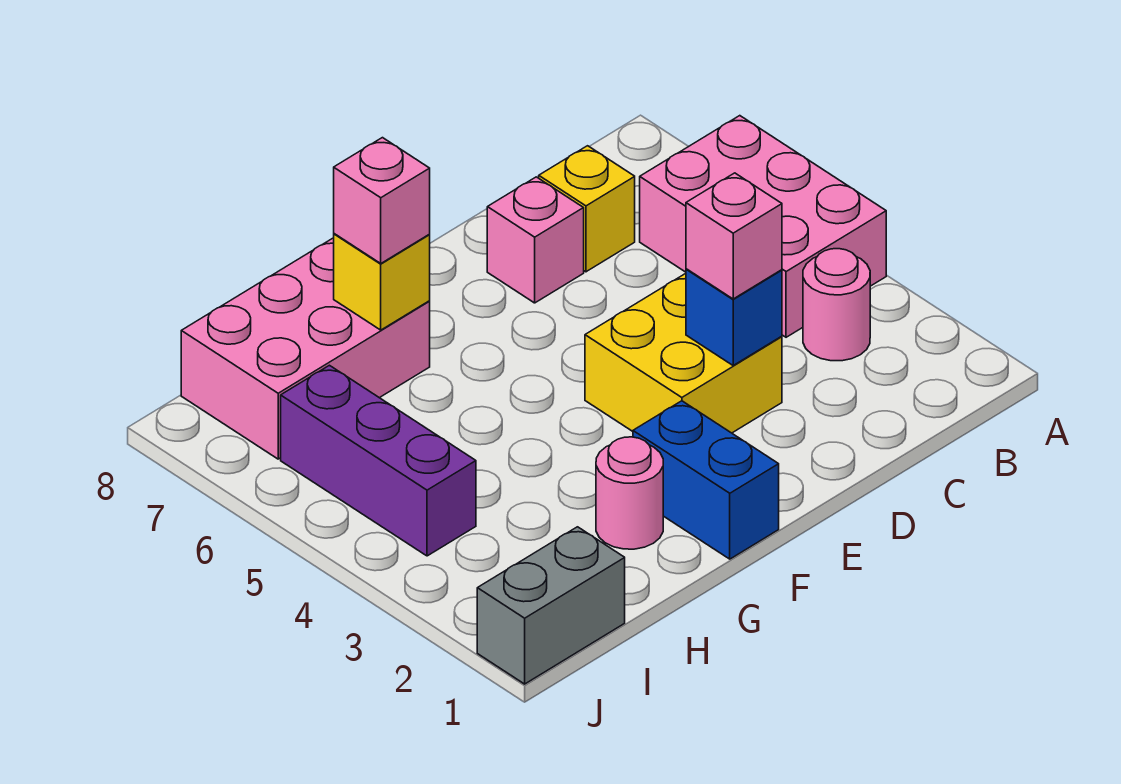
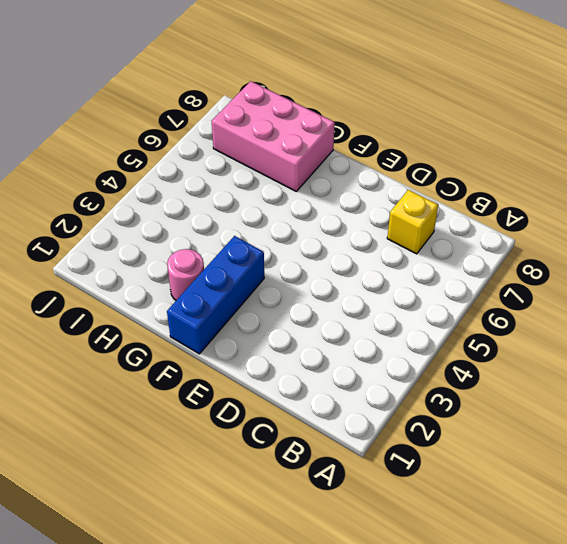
blue 1x3 brick [167,236,264,354] -> blue 1x2 brick [633,401,779,559]
none -> pink 2x3 brick [640,116,886,337]
none -> pink 1x1 round brick [803,249,870,361]
none -> yellow 2x2 brick [585,274,782,433]

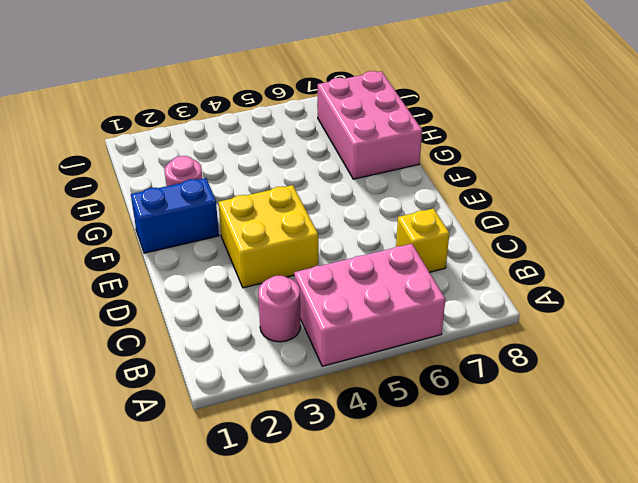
none -> pink 1x1 brick [487,177,584,303]
none -> grey 1x2 brick [477,527,625,684]
none -> purple 1x3 brick [281,365,476,556]

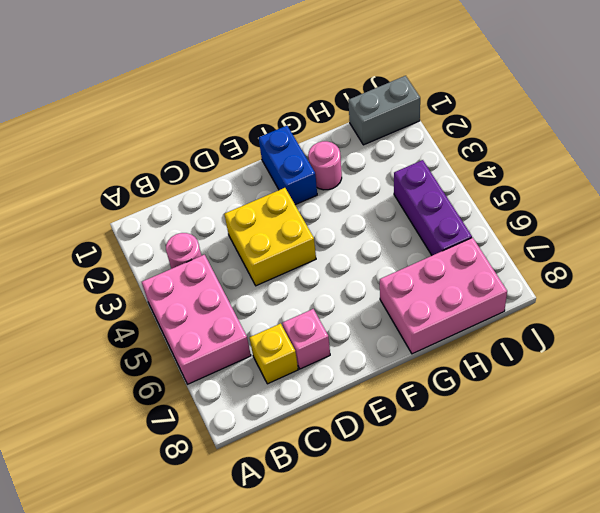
none -> blue 1x1 brick [686,269,782,365]
none -> yellow 1x1 brick [334,234,430,330]
none -> pink 1x1 brick [686,173,782,299]

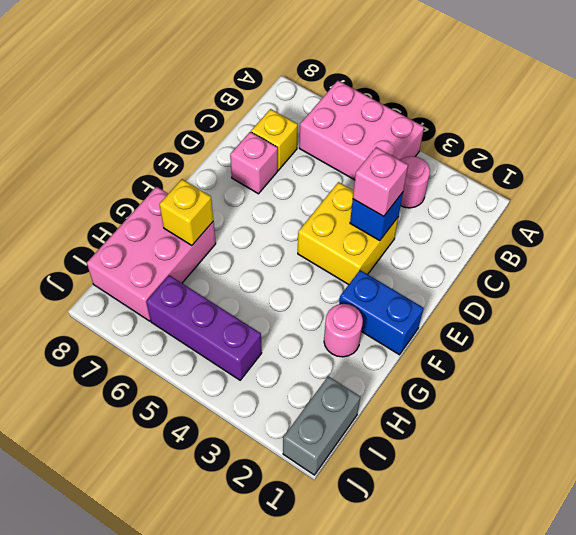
none -> pink 1x1 brick [334,138,430,263]

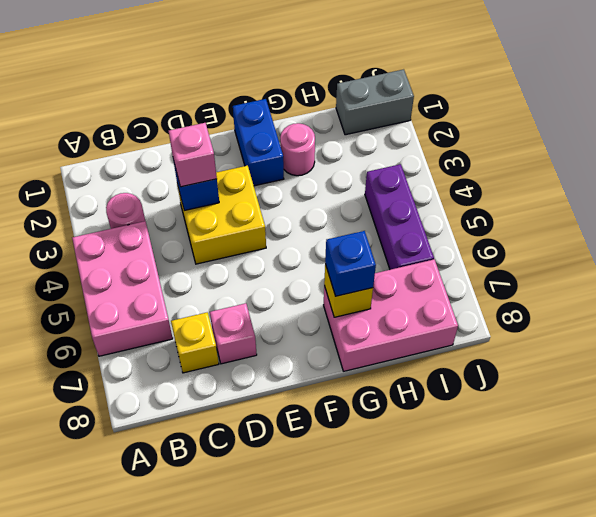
blue 1x1 brick [325,231,376,296] -> pink 1x1 brick [334,138,430,263]

